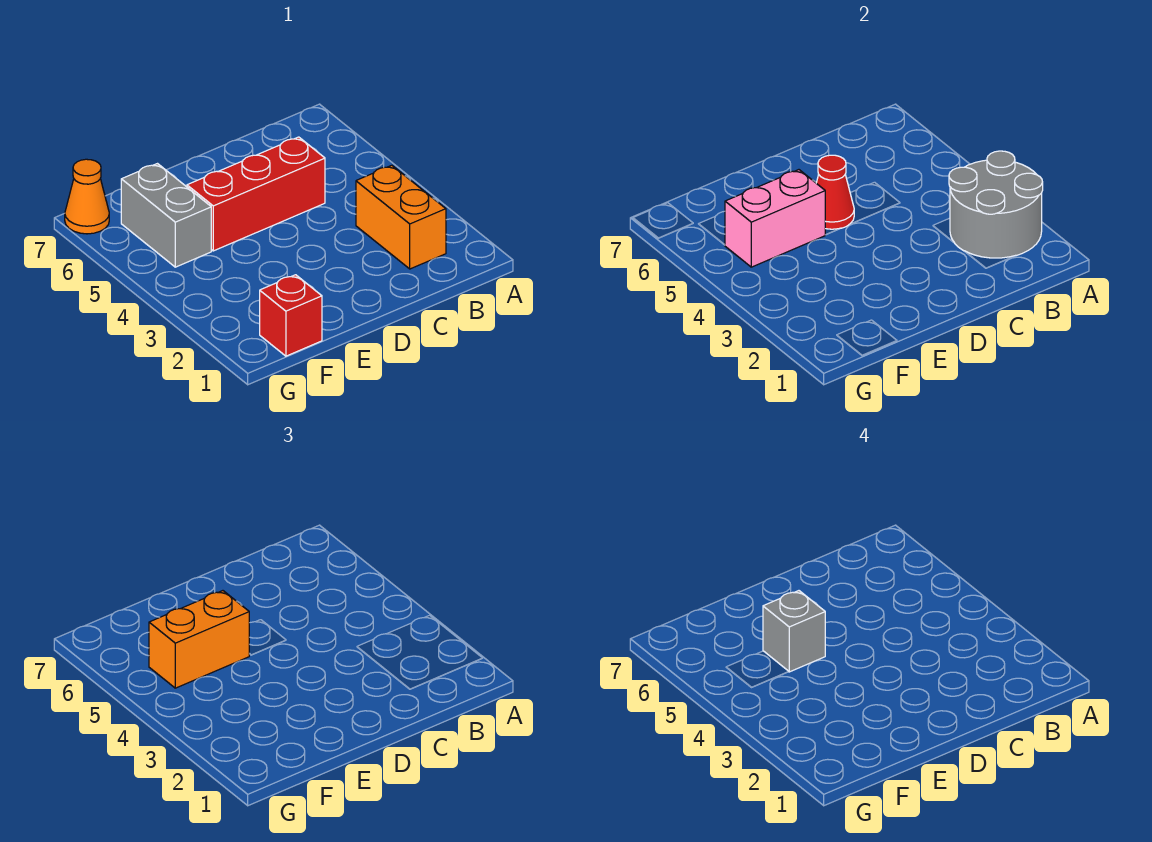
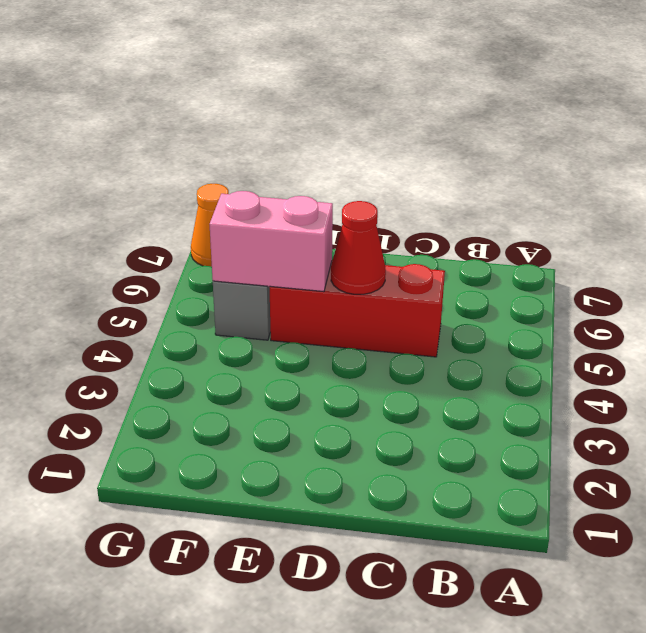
none -> orange 1x2 brick [356,165,446,269]
none -> red 1x1 brick [260,275,322,356]

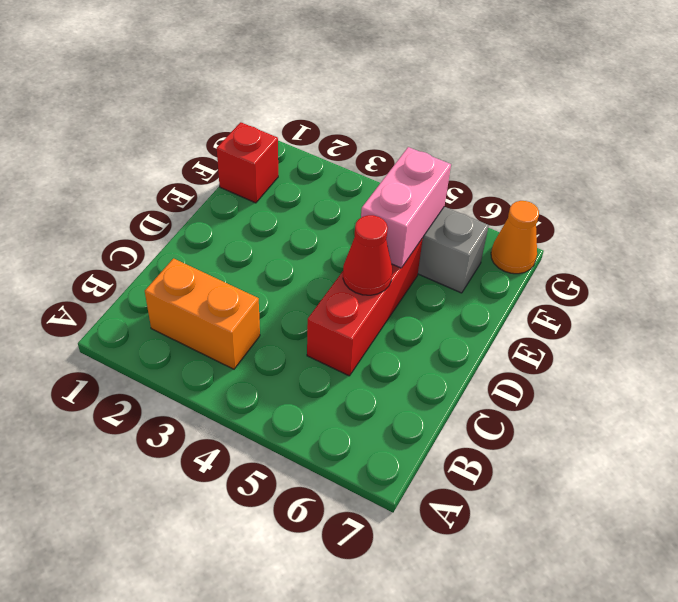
none -> grey 2x2 round brick [949,151,1043,258]
none -> orange 1x2 brick [149,591,249,688]

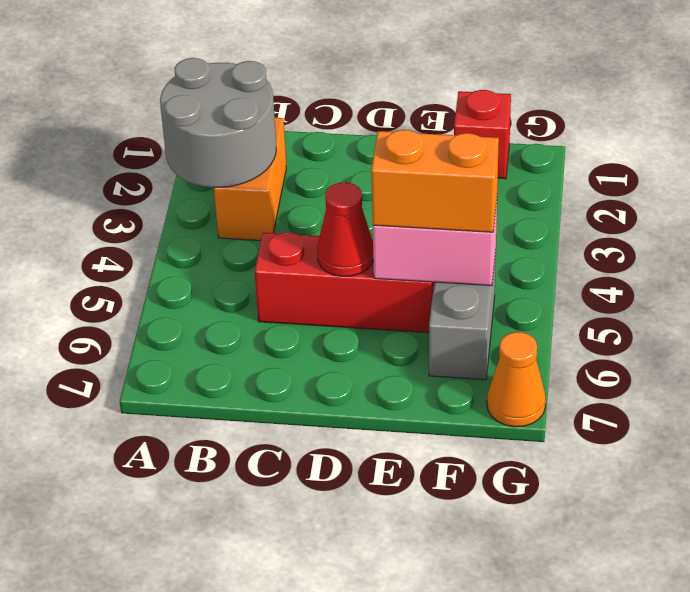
none -> grey 1x1 brick [763,591,825,672]

